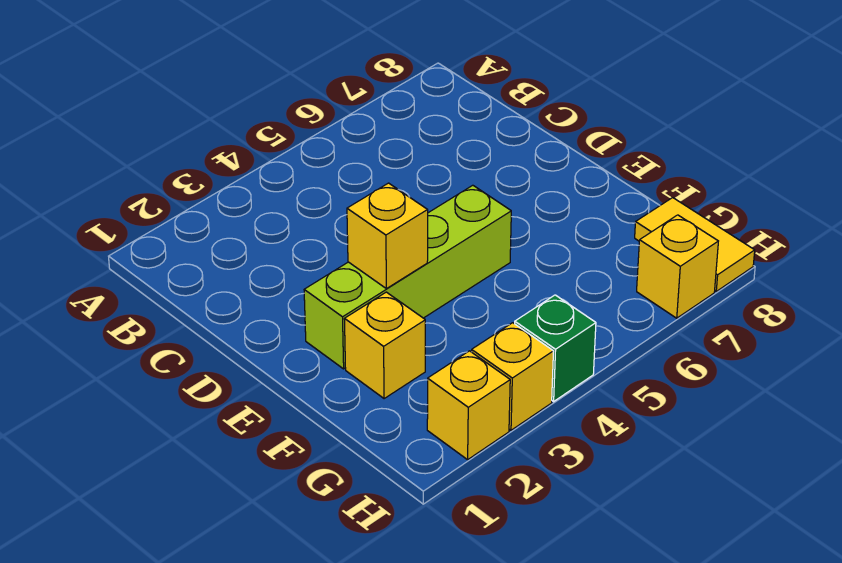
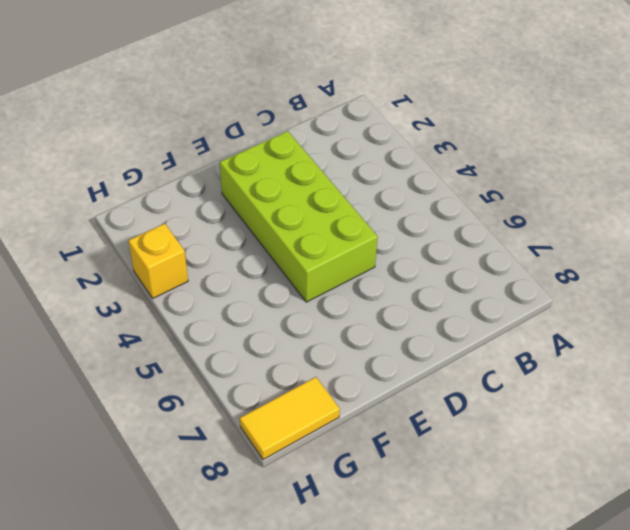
lime 2x4 brick [220,131,378,302] -> lime 1x4 brick [304,185,511,369]
none -> yellow 1x1 brick [344,292,425,399]
none -> yellow 1x1 brick [427,351,510,460]

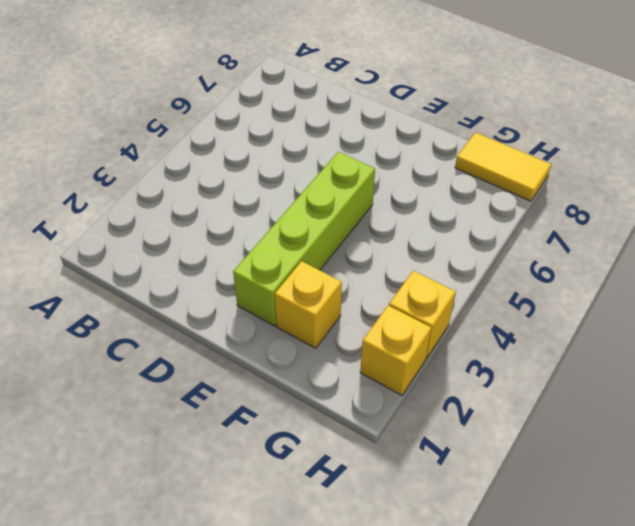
none -> green 1x1 brick [515,295,596,401]
none -> yellow 1x1 brick [637,215,718,318]

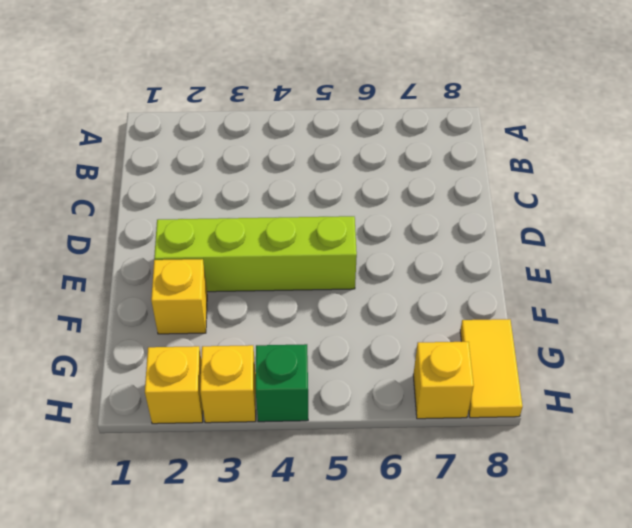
none -> yellow 1x1 brick [347,183,428,289]

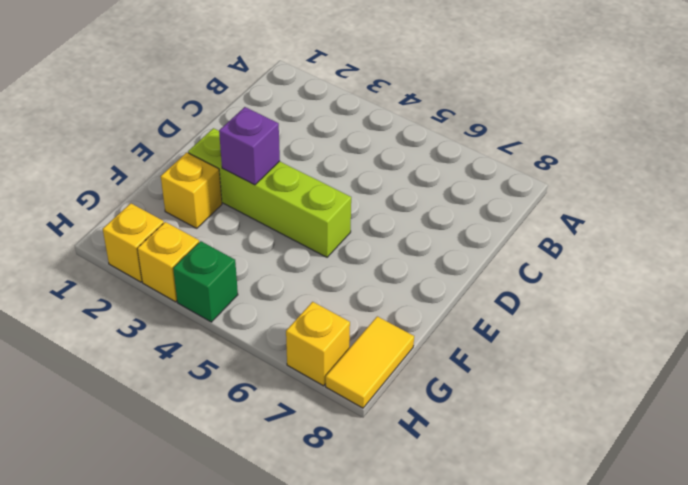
purple 1x1 brick [219,107,280,185] -> yellow 1x1 brick [347,183,428,289]

